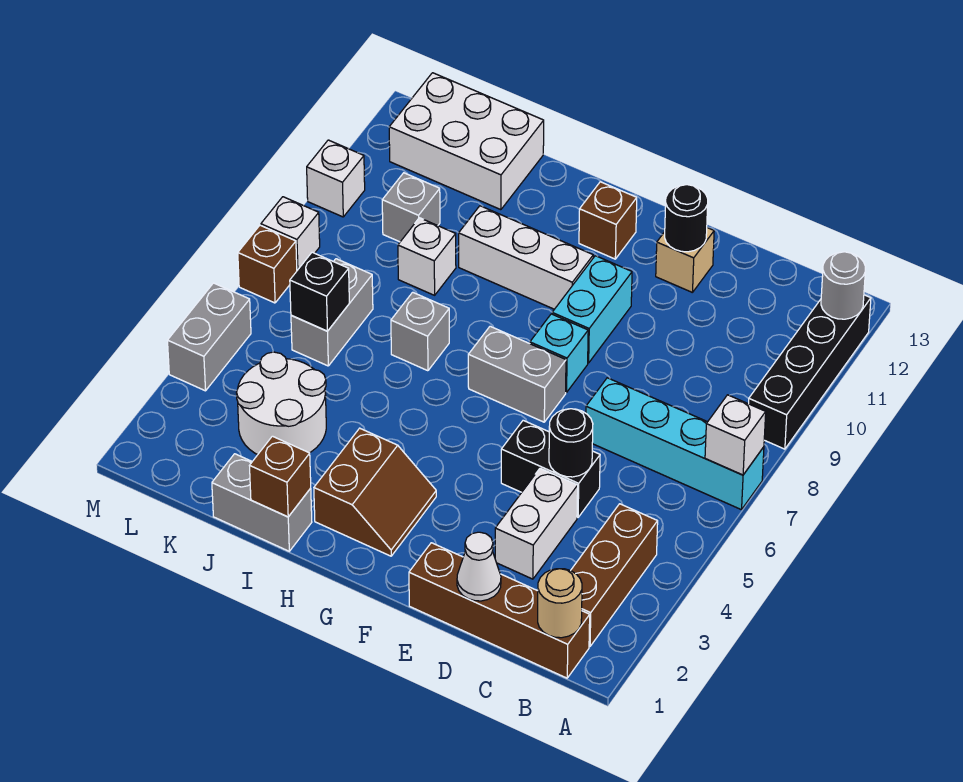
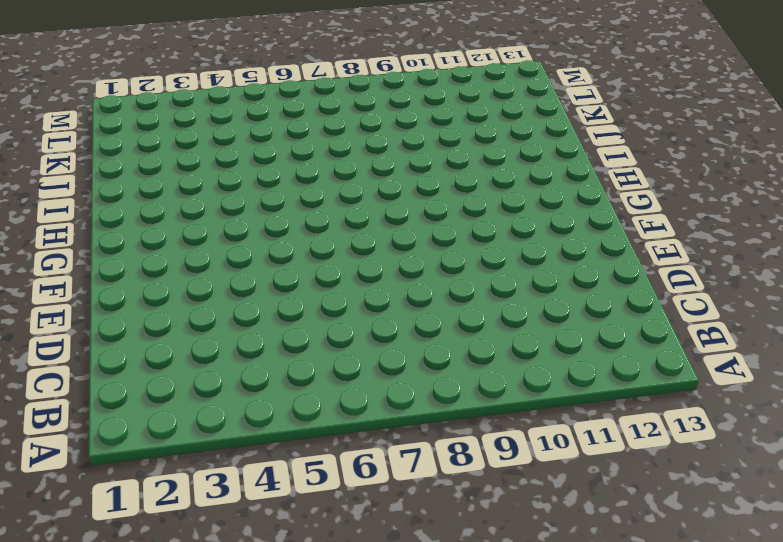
none -> cyan 1x4 brick [586,378,764,510]
none -> black 1x4 brick [749,295,871,449]
none -> brown 1x4 brick [409,543,590,678]
none -> brown 1x3 brick [571,504,658,647]

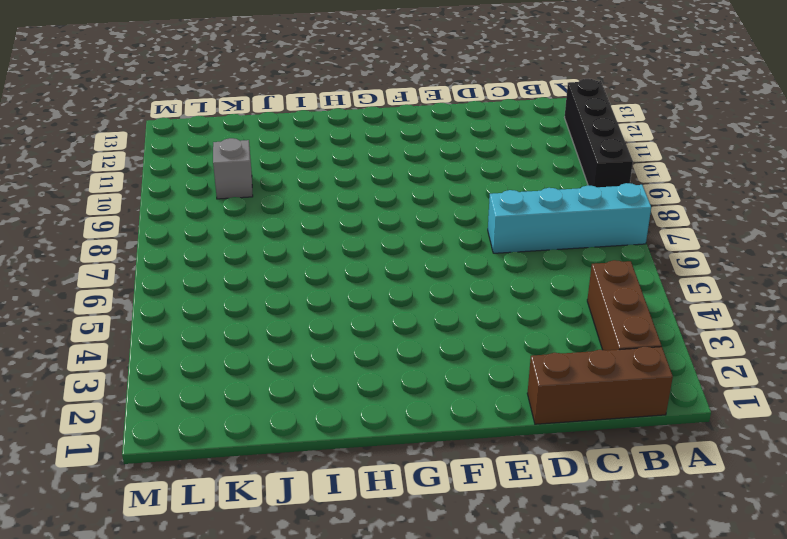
brown 1x3 brick [527,346,673,424] -> brown 1x4 brick [409,543,590,678]
none -> white 1x2 brick [495,468,578,579]
none -> black 1x2 brick [501,420,600,517]
none -> tan 1x1 brick [656,228,714,293]
none -> grey 1x2 brick [468,326,566,422]

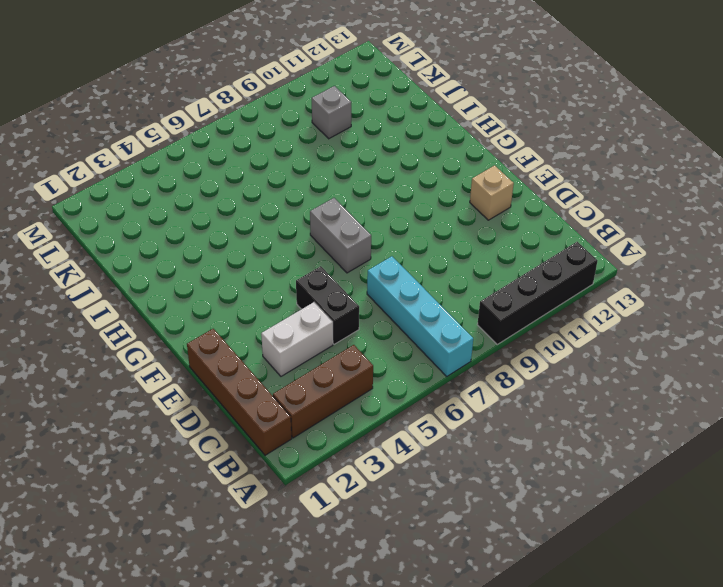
none -> cyan 1x1 brick [530,314,588,393]
none -> cyan 1x2 brick [552,256,632,363]
none -> brown 2x2 slope [314,428,436,556]
none -> white 1x3 brick [459,206,593,309]

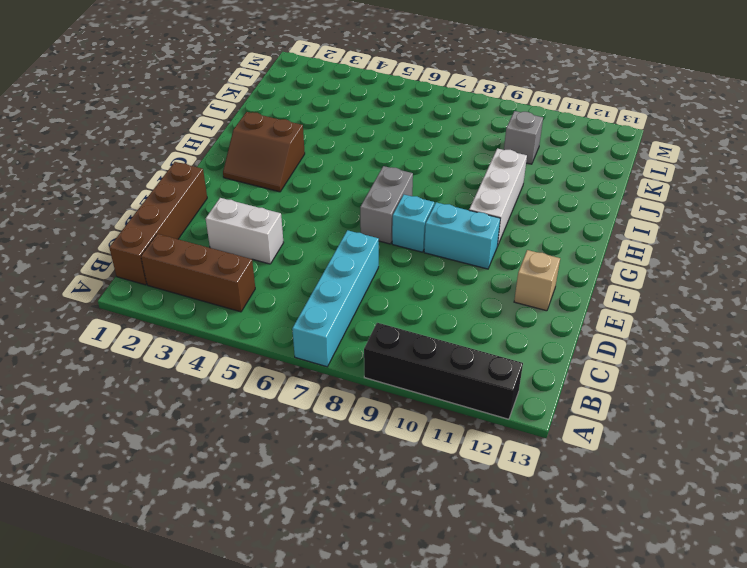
none -> black 1x2 brick [501,420,600,517]
none -> brown 1x1 brick [579,182,637,259]
none -> grey 1x2 brick [212,454,312,551]
none -> grey 1x1 brick [391,292,449,371]

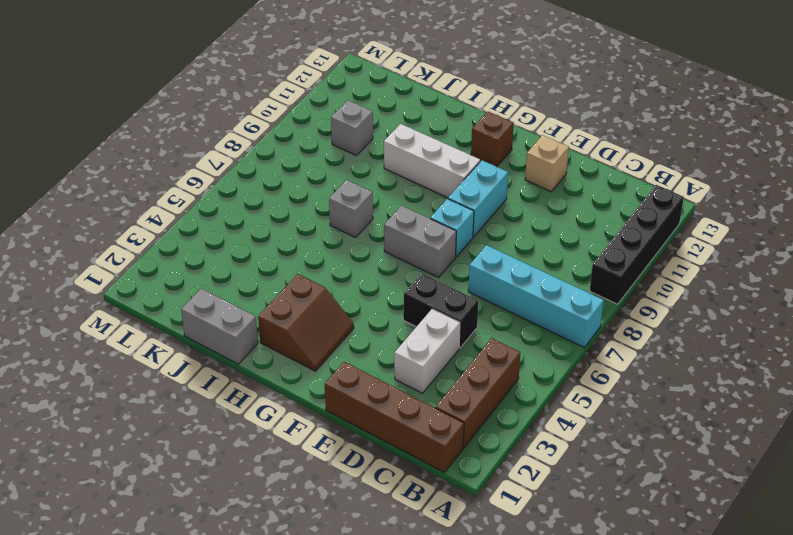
none -> white 2x2 round brick [236,352,326,455]
none -> white 1x1 brick [398,218,456,295]
none -> white 2x3 brick [389,73,544,210]
none -> grey 1x2 brick [291,259,373,366]

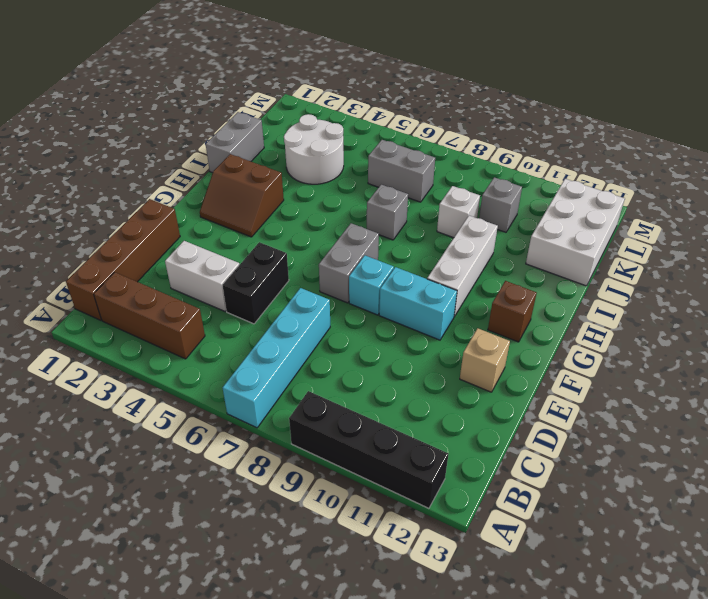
none -> grey 1x2 brick [168,283,251,391]
none -> brown 1x1 brick [238,225,297,303]
none -> white 1x1 brick [261,197,320,270]
none -> white 1x1 brick [307,140,365,217]

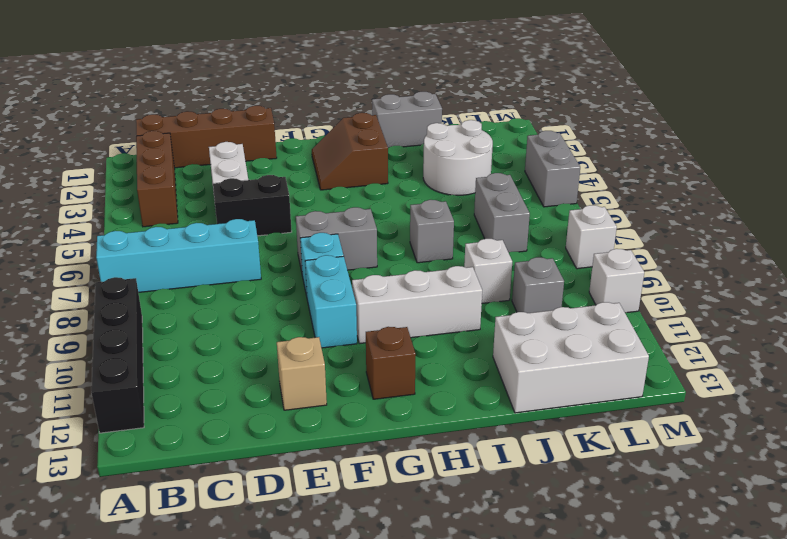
none -> brown 1x1 brick [238,225,297,303]
none -> white 1x1 brick [705,395,766,475]
none -> grey 1x1 round brick [821,252,865,319]
none -> tan 1x1 round brick [538,569,582,638]

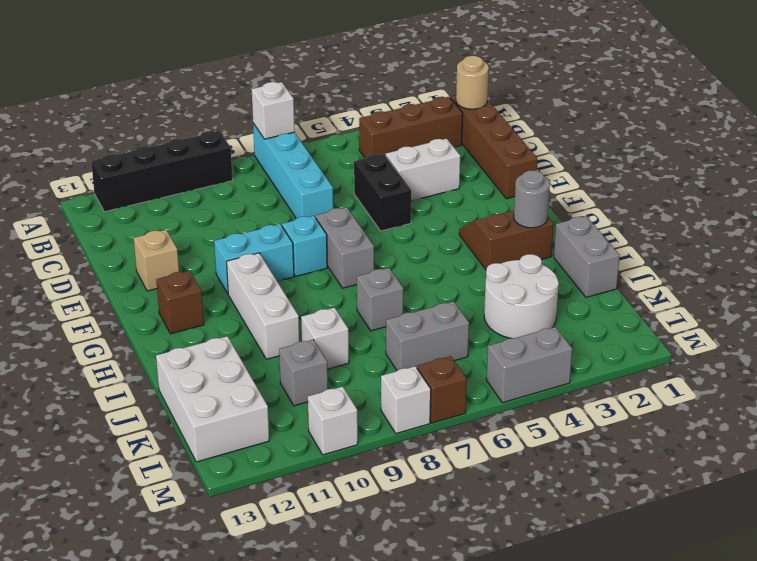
grey 1x1 round brick [514,170,550,228] -> grey 1x1 round brick moved to [821,252,865,319]
none -> white 1x1 cone [457,532,501,601]
none -> black 1x1 round brick [549,409,593,477]
none -> black 1x1 round brick [665,185,708,252]
none -> brown 1x1 brick [250,436,311,517]

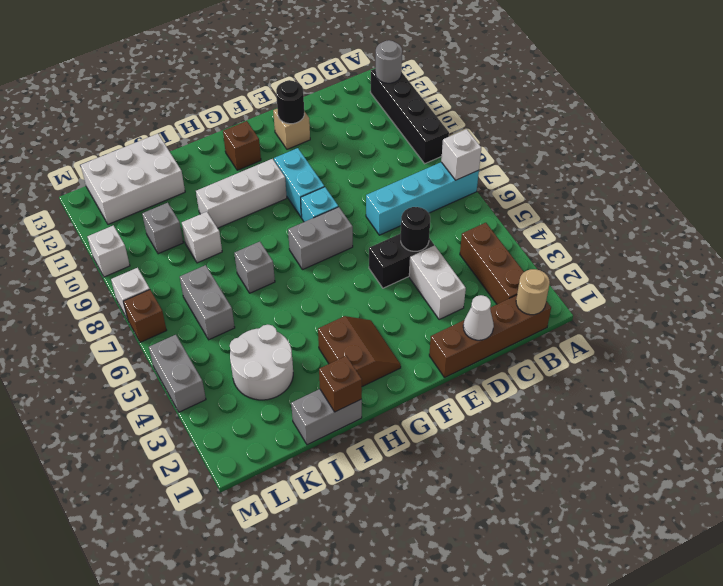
none -> black 1x1 brick [290,252,349,331]

